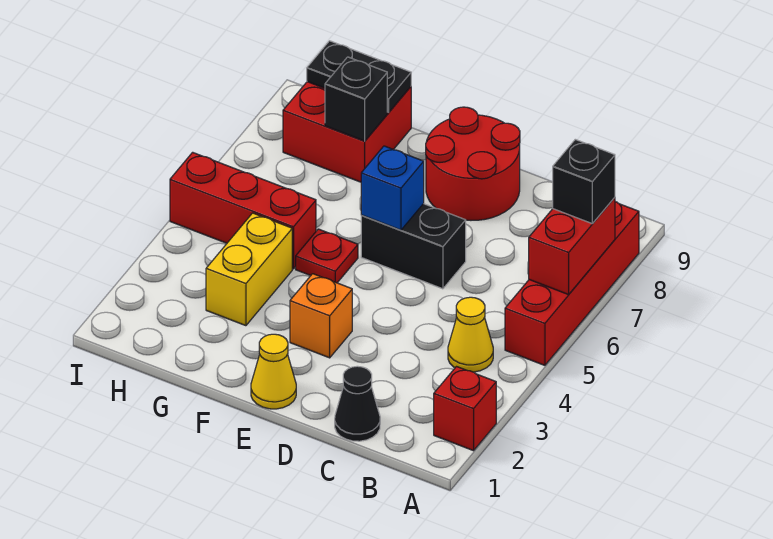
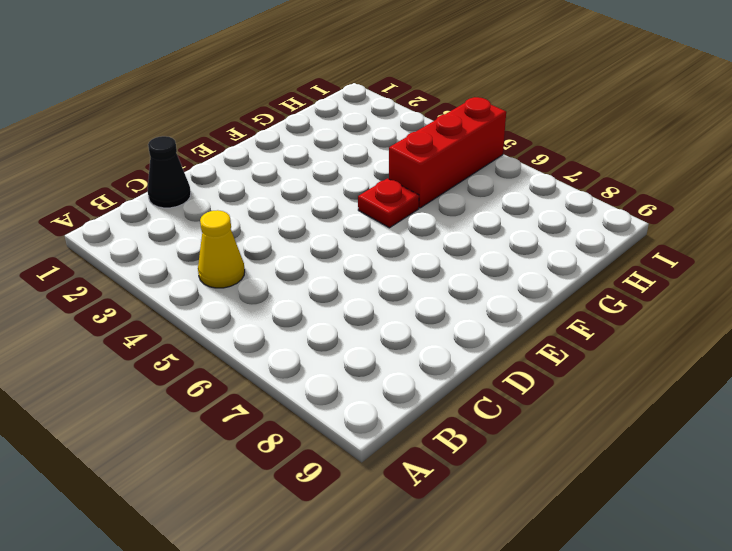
none -> red 1x1 brick [434,367,496,451]
none -> red 1x4 brick [505,202,639,365]
none -> black 1x2 brick [361,204,466,289]

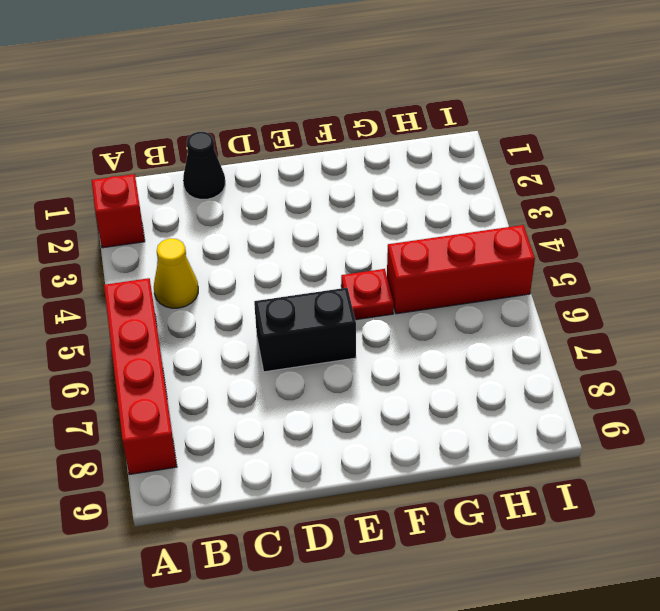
none -> red 2x2 round brick [426,107,520,220]
none -> yellow 1x1 cone [251,334,296,409]
none -> orange 1x1 brick [290,274,352,358]

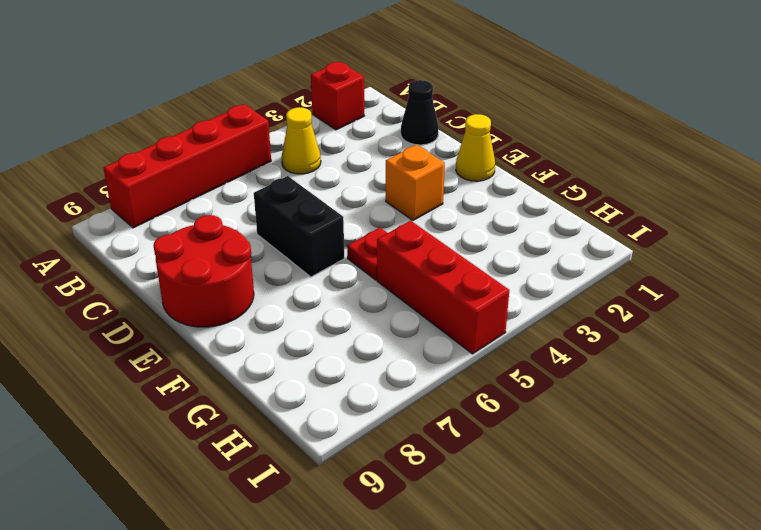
none -> yellow 1x2 brick [206,213,292,326]
none -> red 2x2 brick [283,82,411,182]
none -> red 1x2 brick [529,198,615,295]

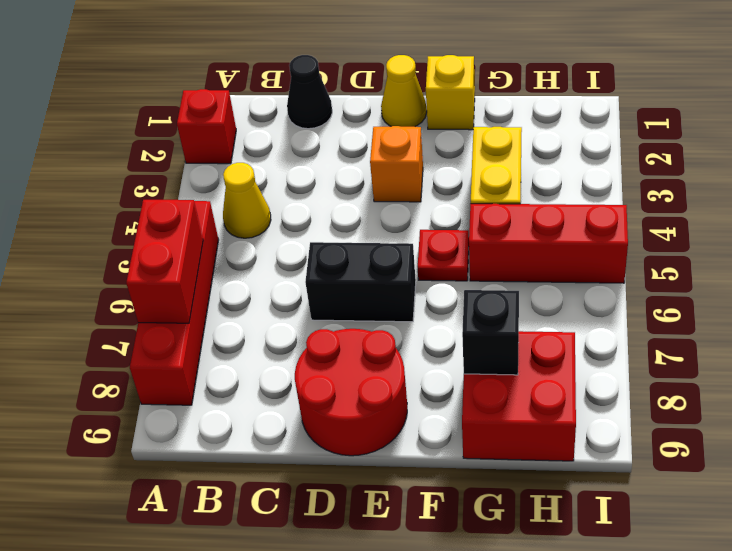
yellow 1x1 brick [426,55,475,130] -> none
none -> blue 1x1 brick [361,146,424,230]
none -> black 1x2 plate [307,41,411,113]
none -> black 1x1 brick [553,139,615,224]

